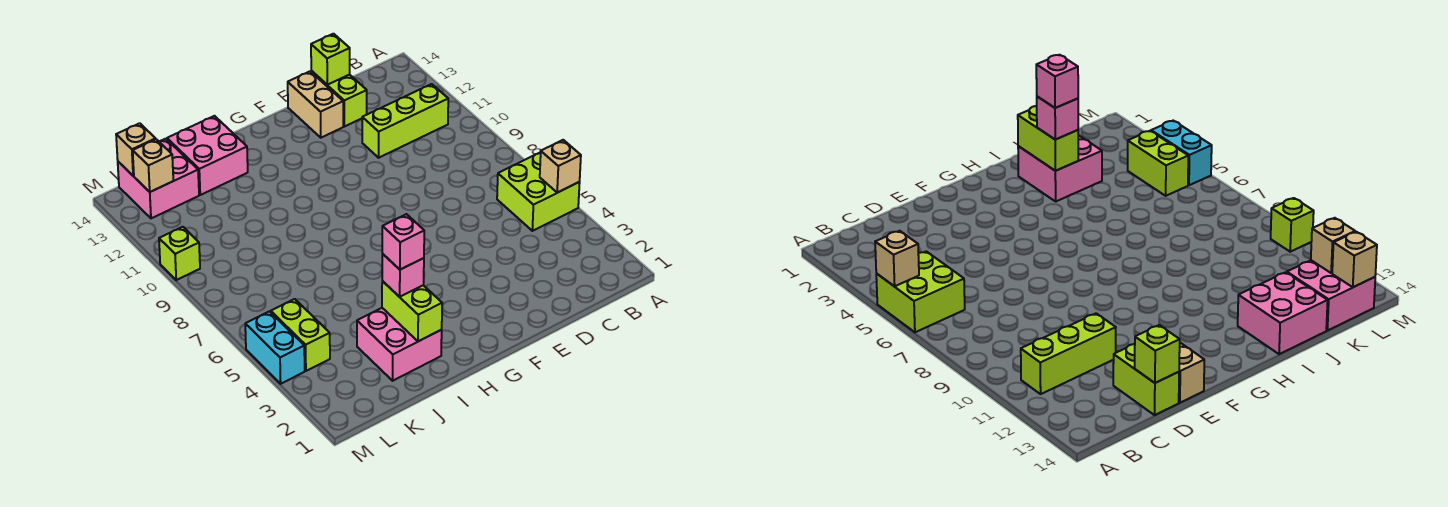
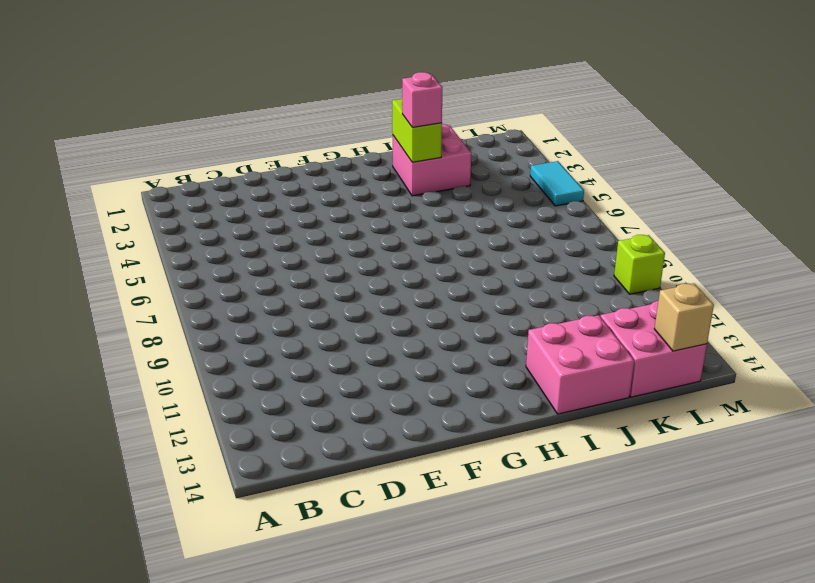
cyan 1x2 tile [530,161,584,206] -> cyan 1x2 brick [245,311,305,384]
none -> lime 2x2 brick [497,152,580,231]
none -> lime 1x3 brick [362,84,448,158]
none -> lime 1x2 brick [311,71,367,127]

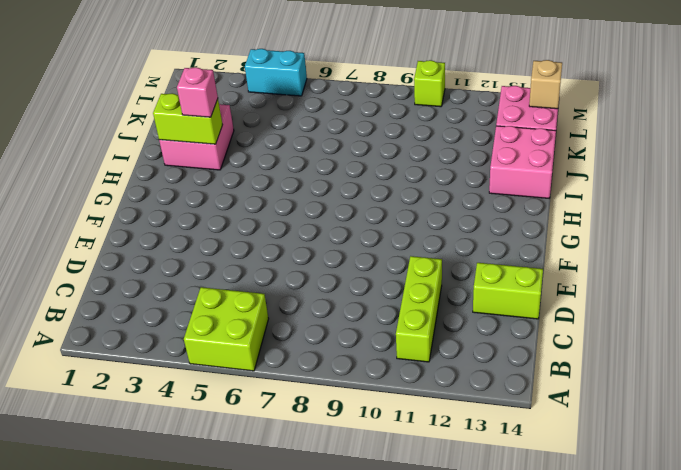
none -> tan 1x2 brick [288,71,343,138]
none -> lime 1x2 brick [271,299,330,371]
none -> tan 1x1 brick [540,140,581,193]

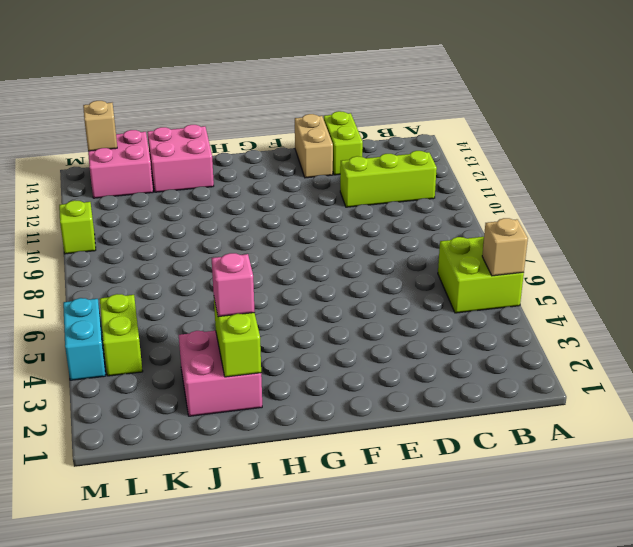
none -> lime 1x1 brick [311,34,350,85]
none -> tan 1x1 brick [133,139,173,192]
none -> pink 1x1 brick [382,214,424,270]

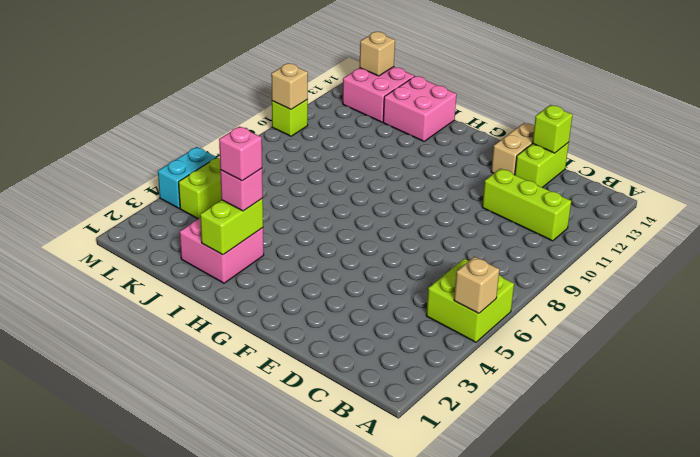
tan 1x1 brick [271,63,308,109] -> tan 1x1 brick moved to [133,139,173,192]

